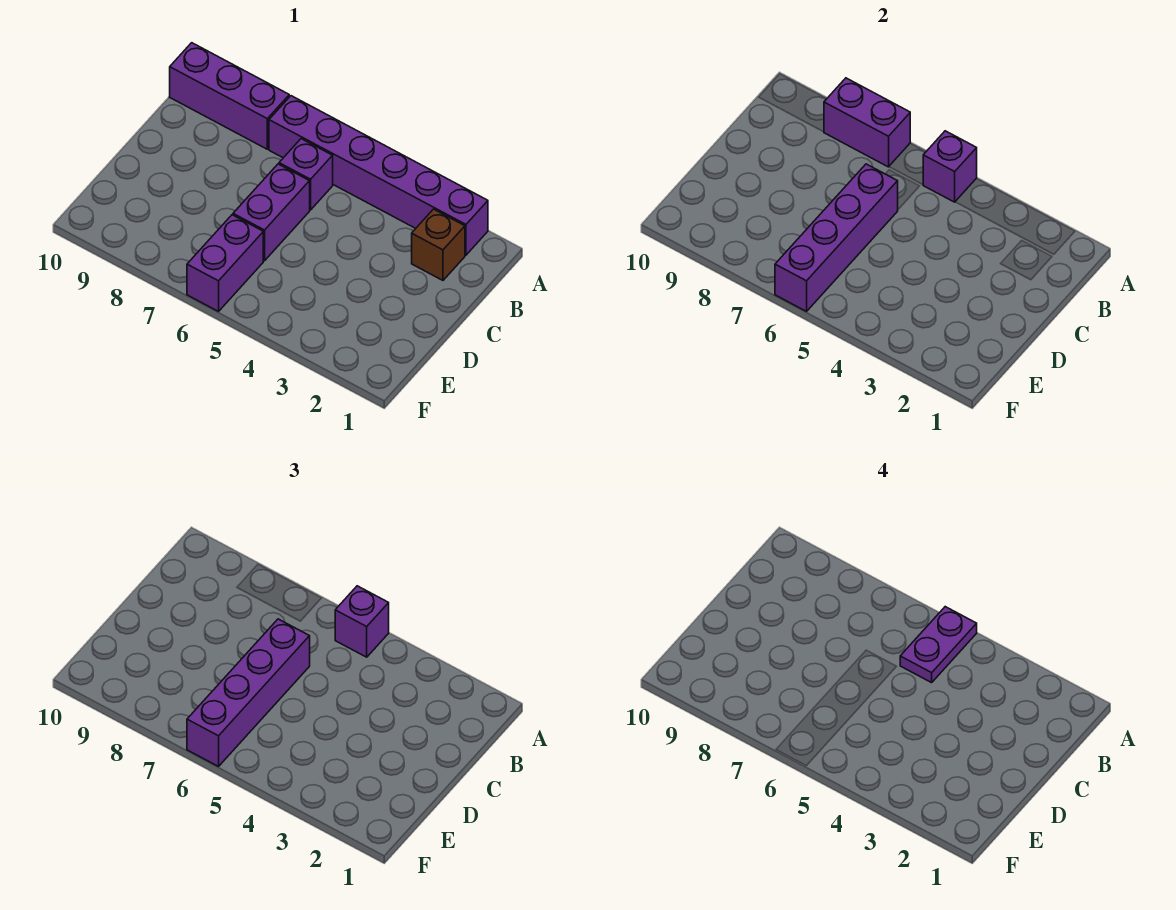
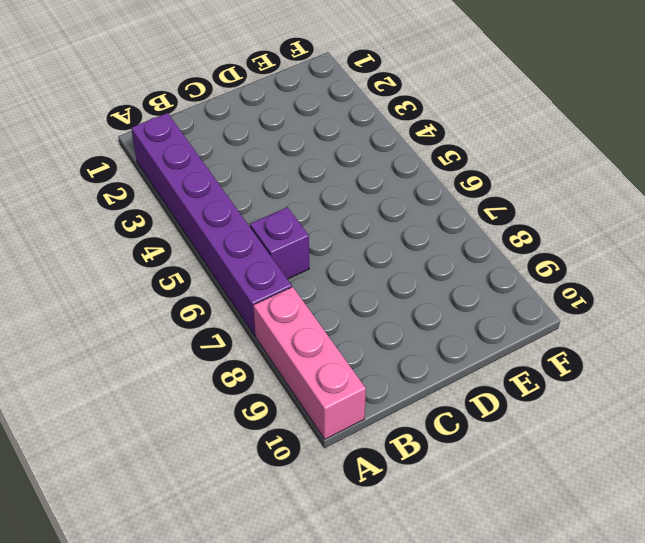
pink 1x3 brick [253,287,366,439] -> purple 1x3 brick [170,43,289,149]
none -> brown 1x1 brick [412,209,465,280]
none -> purple 1x2 brick [233,164,310,261]
none -> purple 1x2 brick [187,215,263,311]

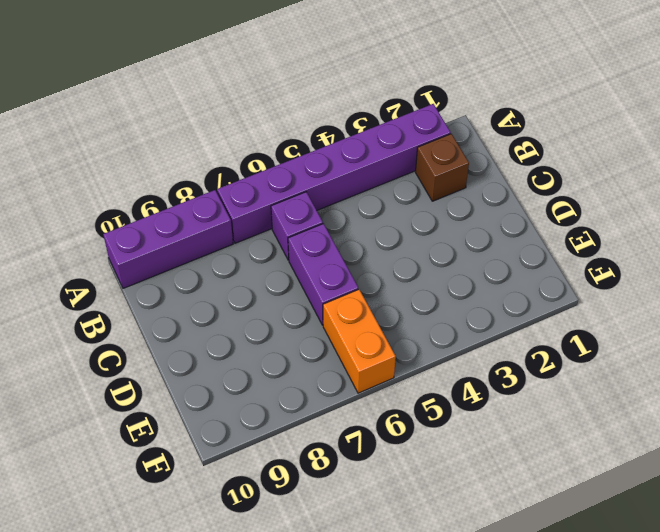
orange 1x2 brick [323,289,396,393] -> purple 1x2 brick [187,215,263,311]
none -> purple 1x1 brick [923,131,977,202]
none -> purple 1x2 brick [824,78,910,167]
none -> purple 1x4 brick [775,164,898,311]

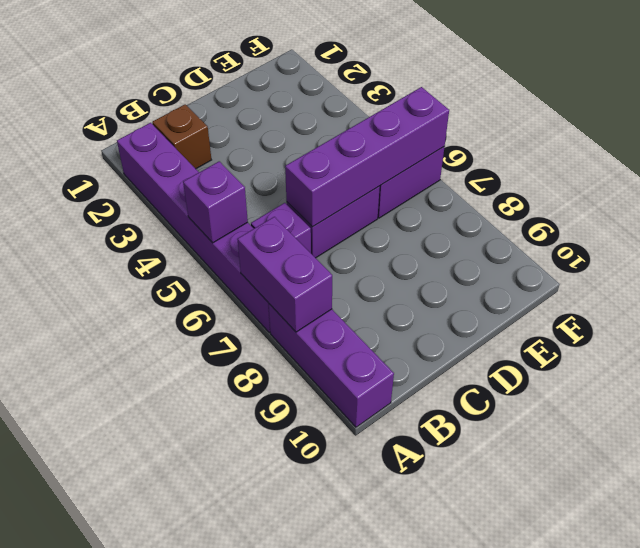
none -> purple 1x1 brick [335,586,389,657]
none -> purple 1x4 brick [187,619,310,766]
none -> purple 1x2 plate [900,607,977,683]

